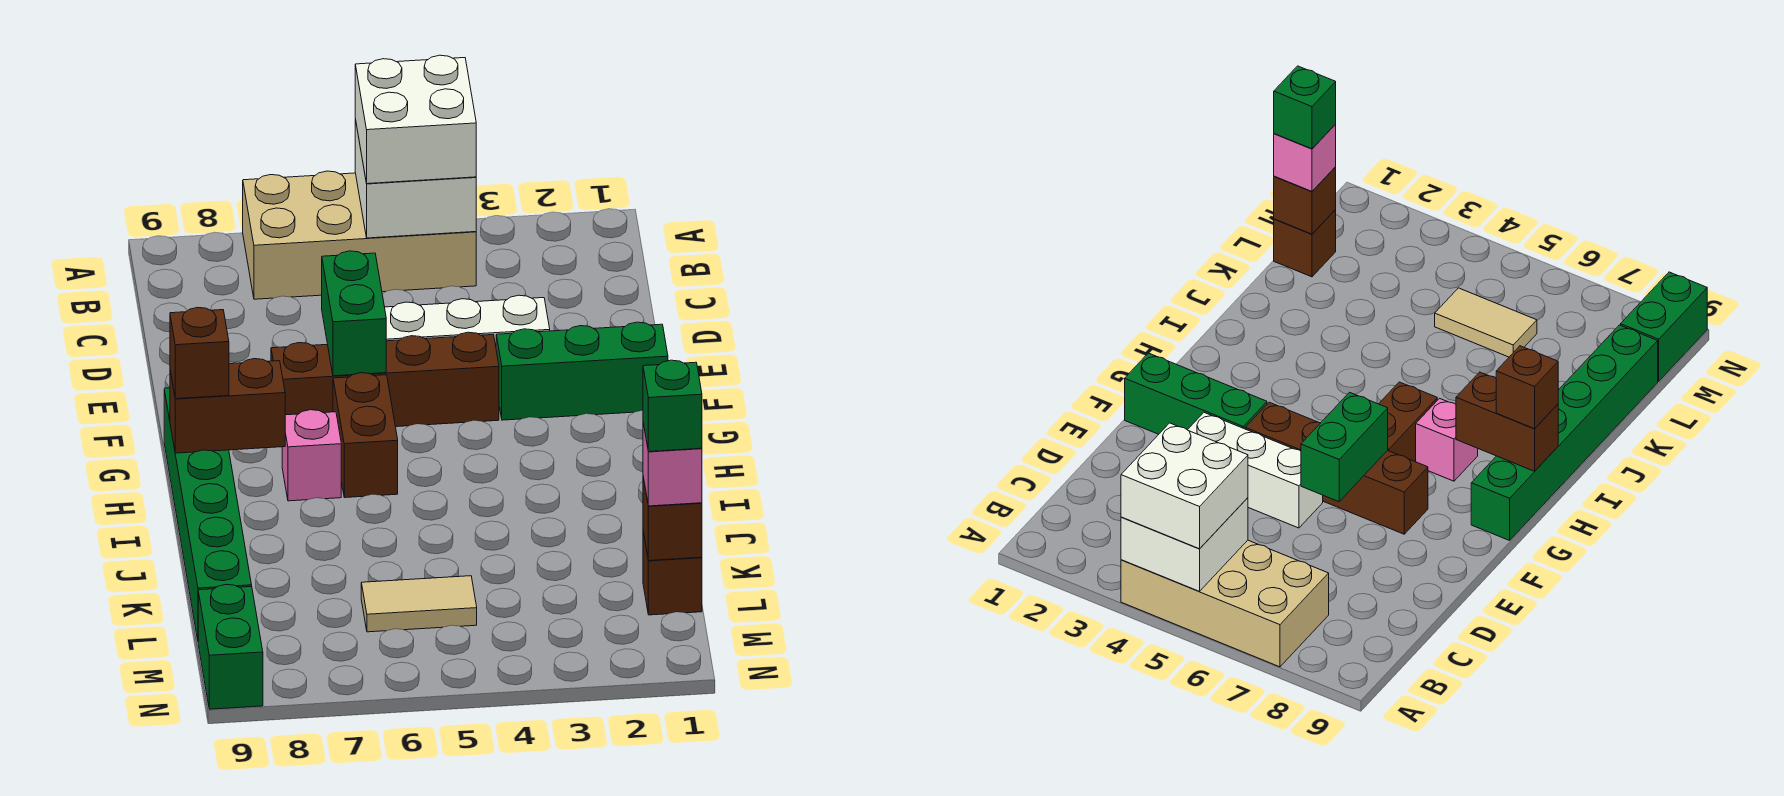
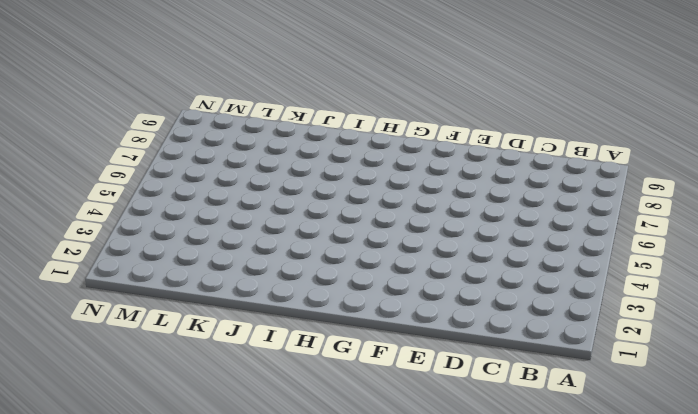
none -> tan 2x4 brick [243,171,476,299]
none -> white 1x3 brick [385,295,550,345]
none -> green 1x3 brick [496,322,668,420]

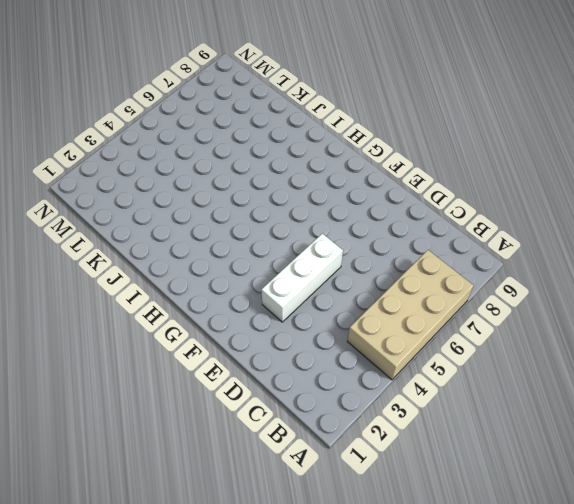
none -> green 1x3 brick [496,322,668,420]
none -> brown 1x4 brick [271,332,499,427]
none -> brown 1x2 brick [333,373,398,498]

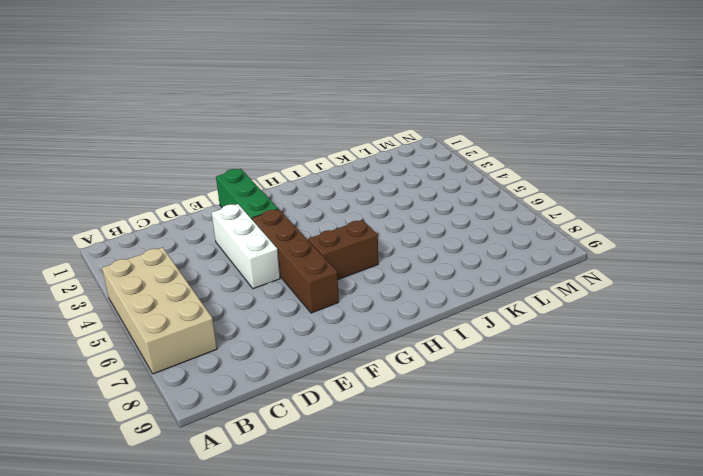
none -> green 1x6 brick [164,388,252,640]
none -> pink 1x1 brick [282,410,341,501]
none -> brown 1x1 brick [643,532,702,615]

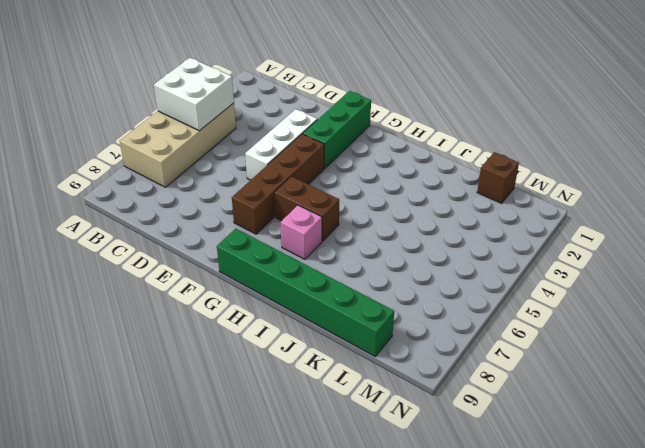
none -> tan 1x2 tile [361,576,477,632]
none -> green 1x2 brick [198,584,263,709]
none -> green 1x2 brick [322,251,386,376]

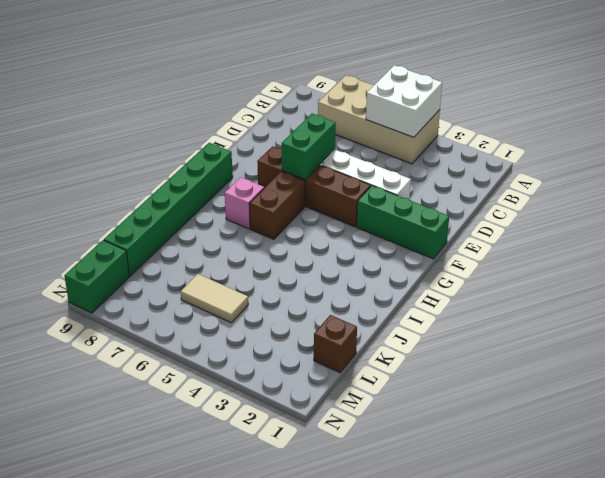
none -> brown 1x2 brick [170,359,285,453]
none -> brown 1x1 brick [643,477,702,561]
none -> white 2x2 brick [355,55,476,184]

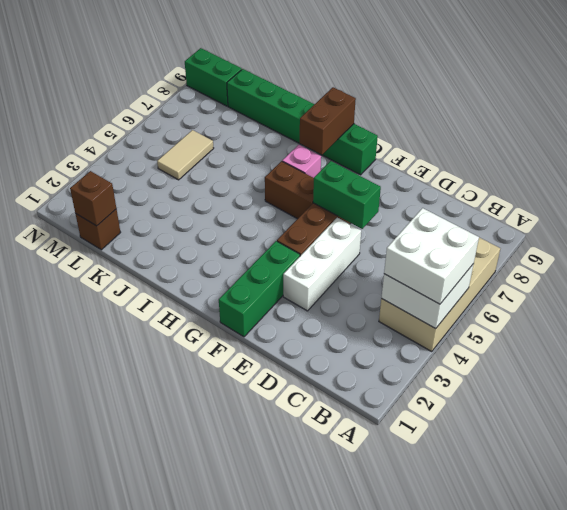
none -> brown 1x1 brick [170,307,229,399]
none -> pink 1x1 brick [643,423,702,506]
none -> green 1x1 brick [643,360,702,452]

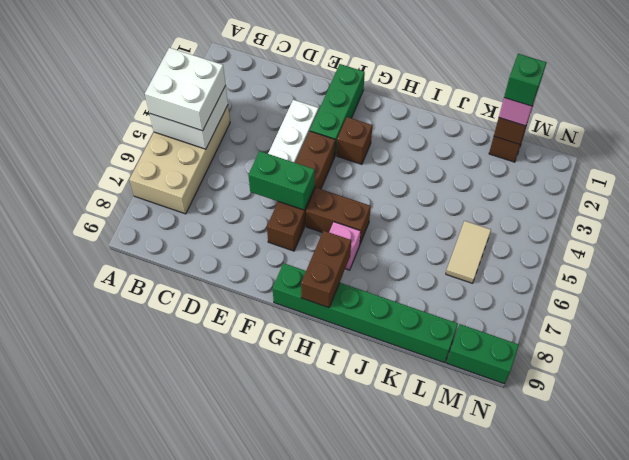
brown 1x1 brick [337,117,372,164] -> brown 1x1 brick moved to [170,307,229,399]

